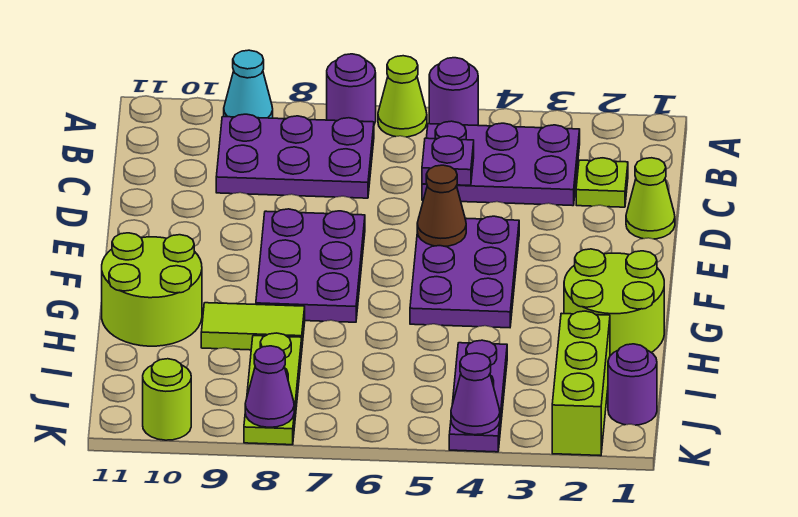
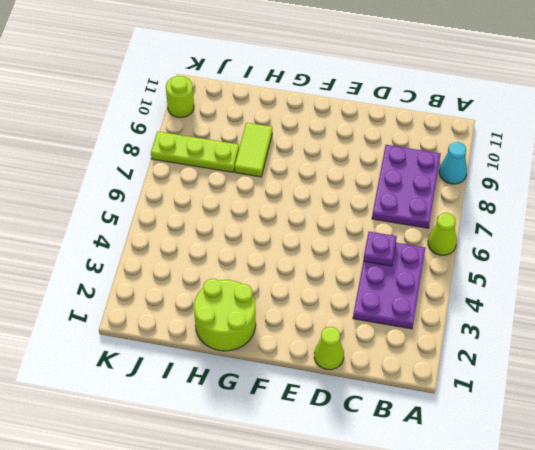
none -> purple 1x1 round brick [429,58,478,125]
none -> purple 1x1 round brick [327,54,376,124]
none -> lime 1x1 plate [576,158,628,207]

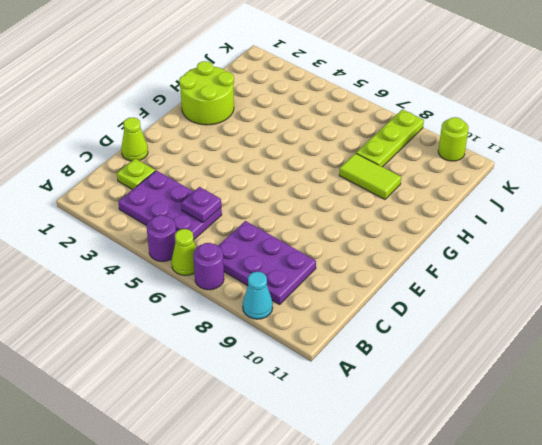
none -> purple 2x3 plate [410,216,519,328]
none -> purple 2x3 plate [256,209,365,322]
none -> lime 2x2 round brick [102,233,202,346]

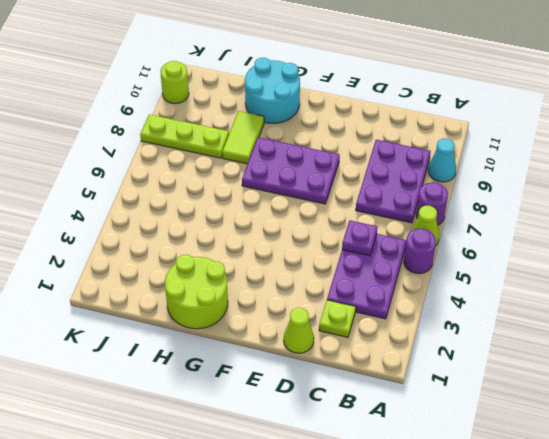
cyan 2x2 round brick [245,58,300,123] -> lime 2x2 round brick [102,233,202,346]
none -> purple 2x3 plate [410,216,519,328]
none -> lime 1x3 brick [552,311,610,456]
none -> purple 1x3 plate [449,340,507,452]

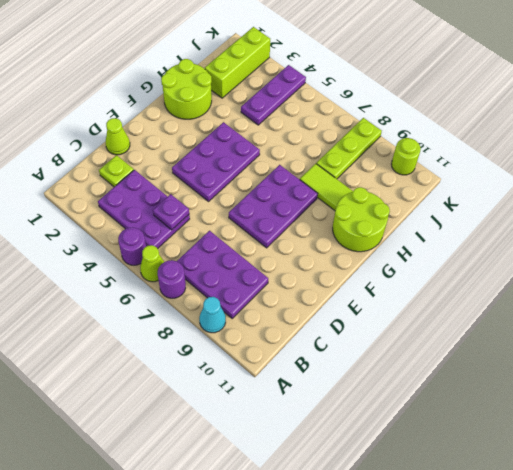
none -> purple 1x1 round brick [608,344,657,425]
none -> brown 1x1 cone [417,165,466,246]
none -> purple 1x1 cone [451,353,500,435]

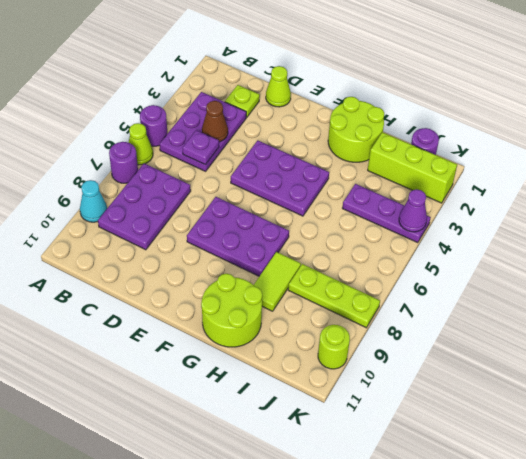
brown 1x1 cone [202,101,228,142] -> brown 1x1 cone moved to [417,165,466,246]
none -> purple 1x1 cone [245,346,294,427]

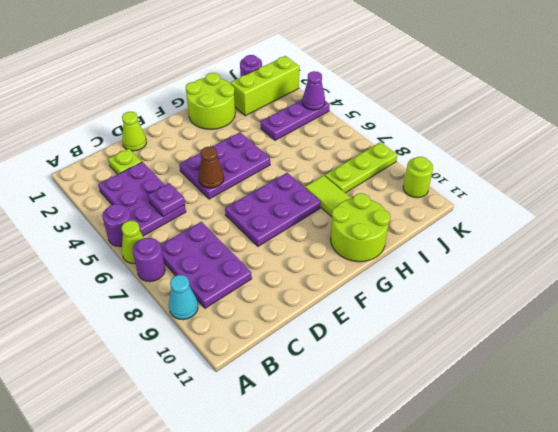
none -> purple 1x1 cone [245,346,294,427]

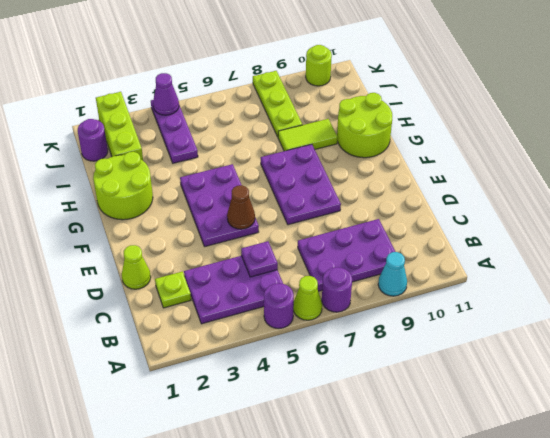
none -> purple 1x1 cone [245,346,294,427]

